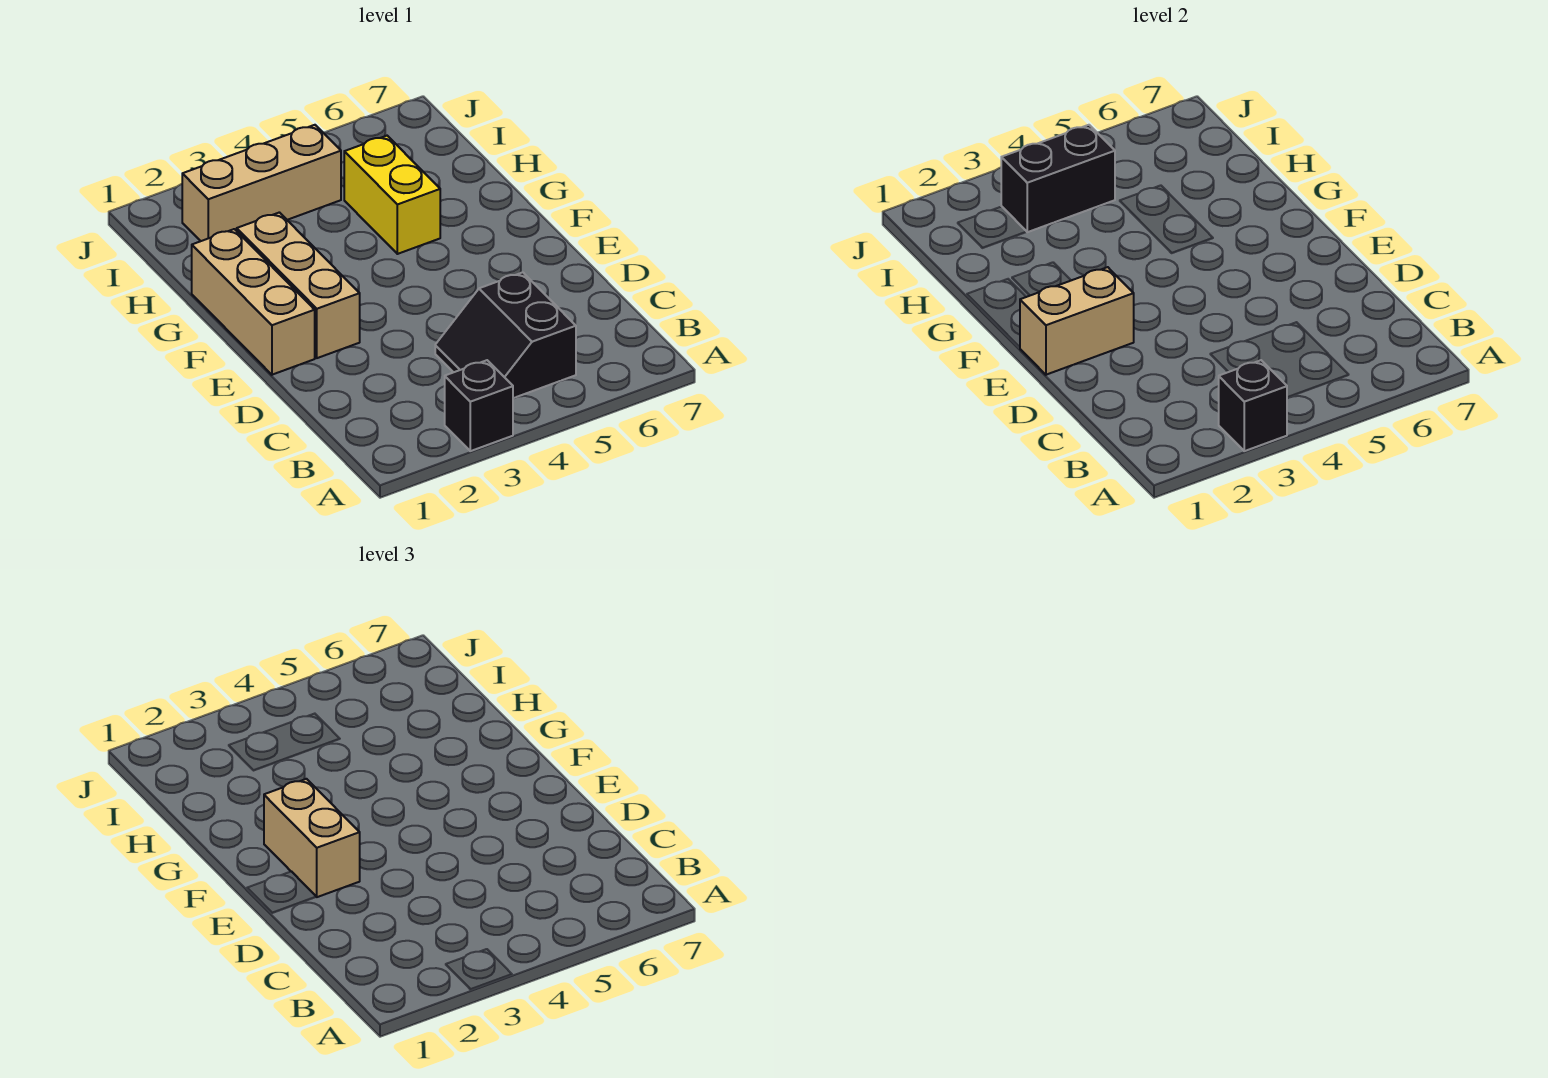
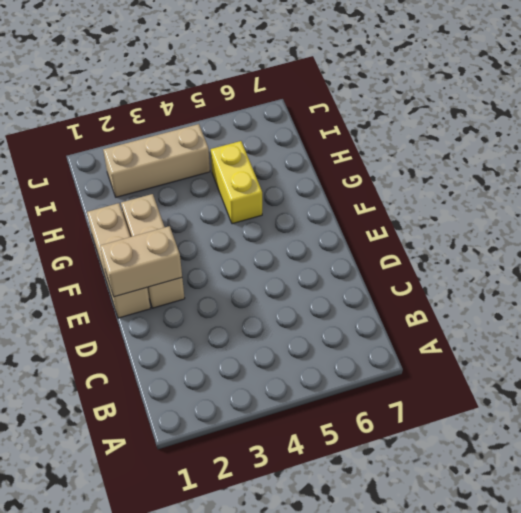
none -> black 1x1 brick [445,360,513,451]
none -> black 2x2 slope [435,272,576,398]

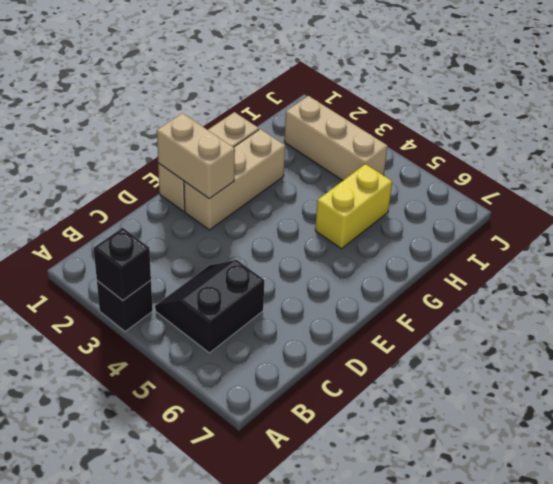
none -> black 1x2 brick [1001,125,1115,232]
none -> tan 1x2 brick [264,779,360,897]

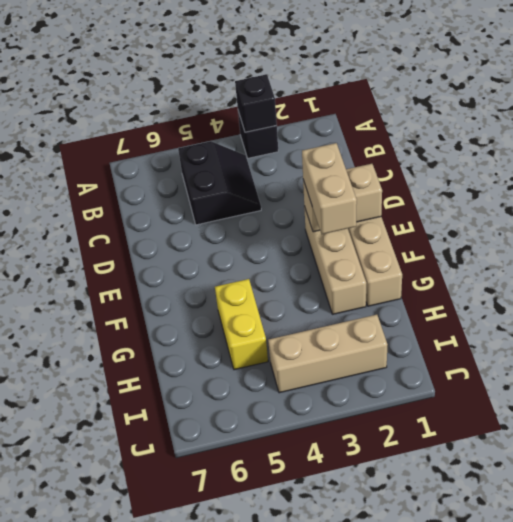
none -> black 1x2 brick [1001,125,1115,232]

